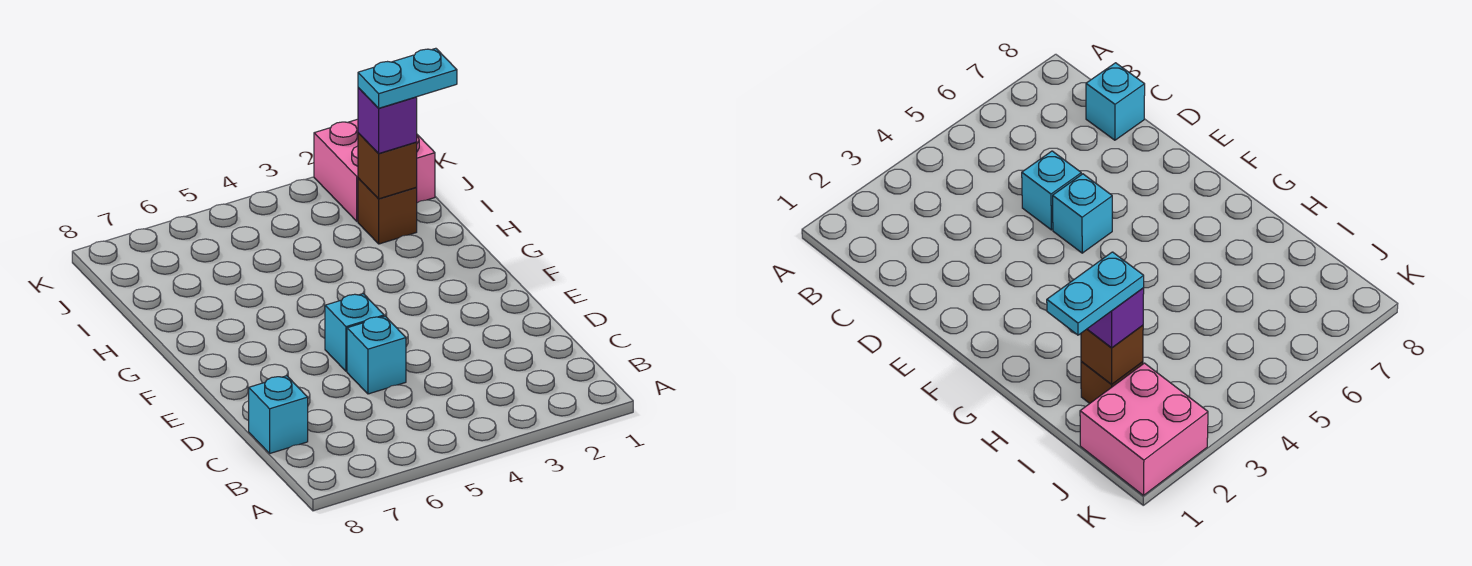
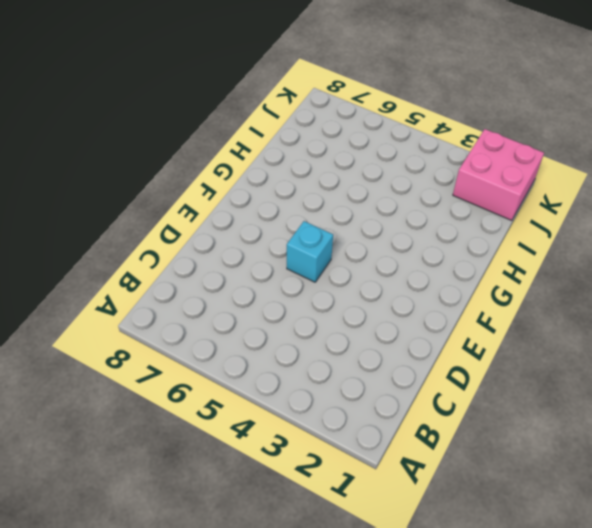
none -> cyan 1x1 brick [249,376,308,453]
none -> cyan 1x1 brick [347,316,406,394]

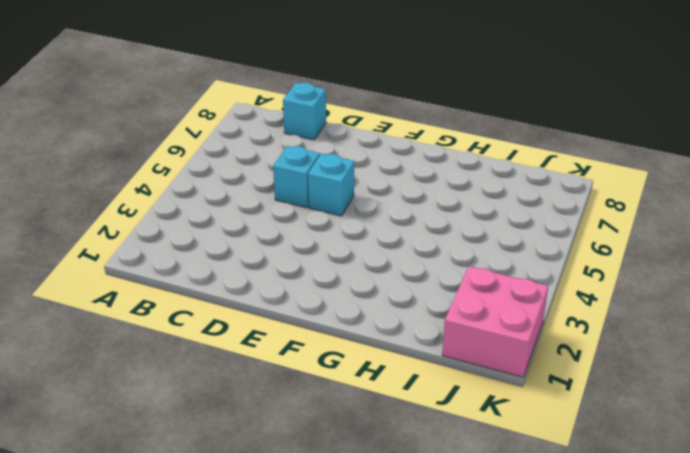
none -> brown 1x1 brick [358,178,417,244]
none -> brown 1x1 brick [358,133,417,199]

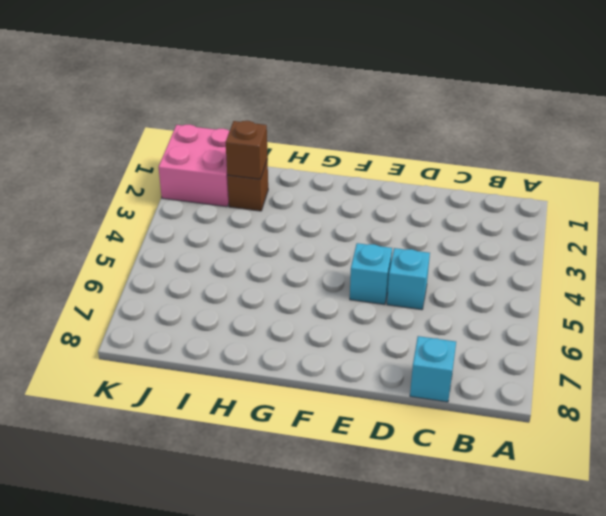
none -> purple 1x1 brick [358,88,417,153]
none -> cyan 1x2 plate [358,48,457,108]

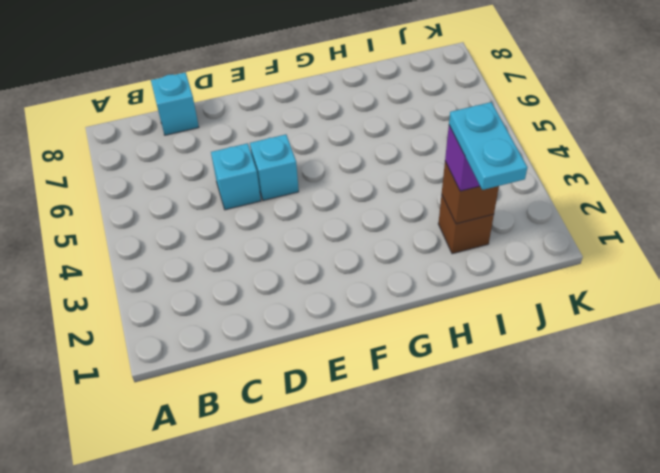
none -> pink 2x2 brick [314,119,435,221]

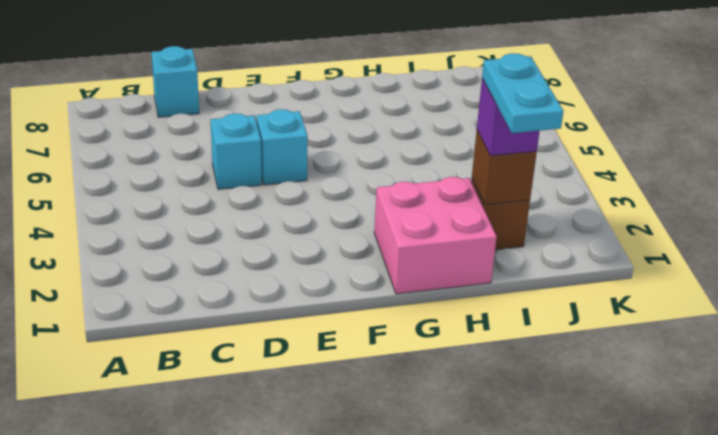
pink 2x2 brick [374,177,497,294] -> pink 2x2 brick moved to [314,119,435,221]

